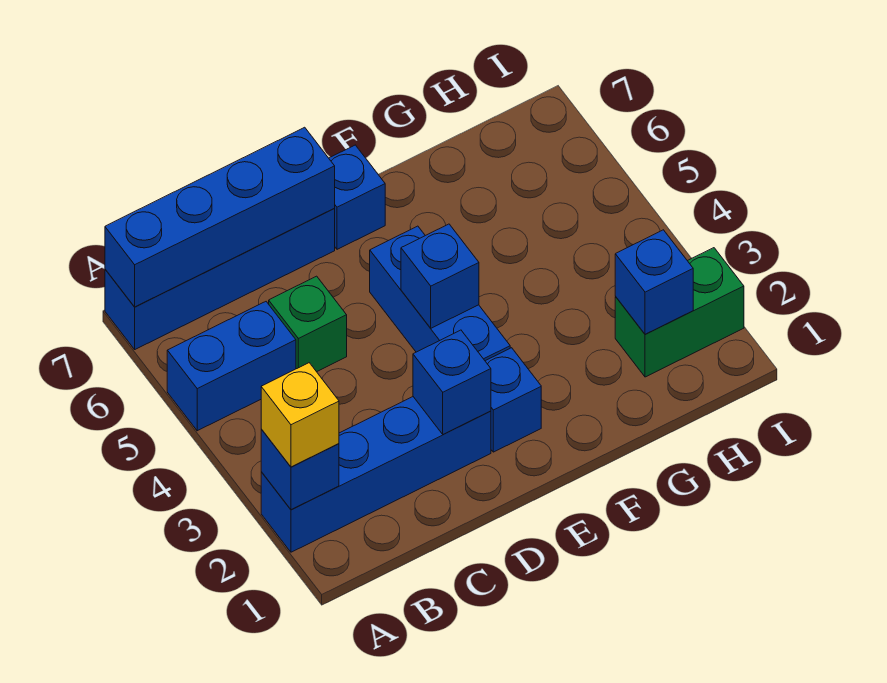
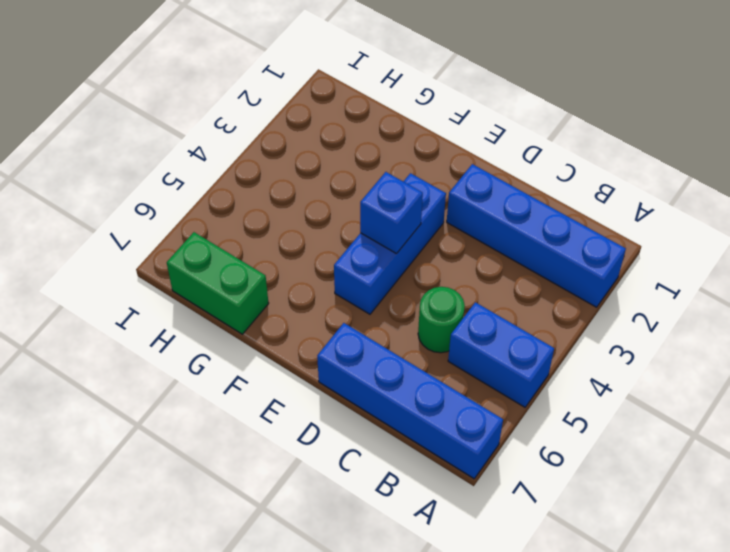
green 1x1 round brick [418,287,465,353] -> green 1x1 brick [269,276,347,372]
green 1x2 brick [167,232,269,334] -> green 1x2 brick moved to [615,248,744,377]
none -> blue 1x1 brick [485,348,541,452]
none -> blue 1x1 brick [329,145,385,249]
none -> blue 1x1 brick [261,429,339,510]

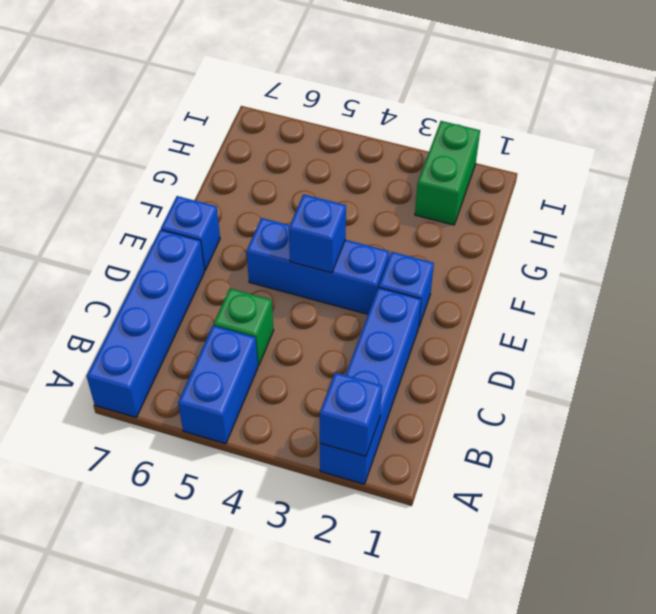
none -> blue 1x4 brick [105,127,335,307]
none -> blue 1x1 brick [413,330,491,434]
none -> blue 1x1 brick [615,230,693,334]

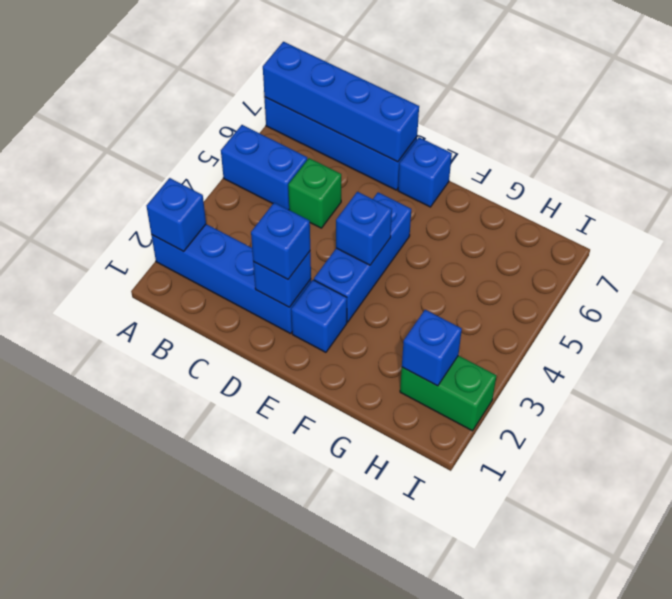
blue 1x1 brick [251,203,310,279] -> none
none -> yellow 1x1 brick [261,363,339,467]

